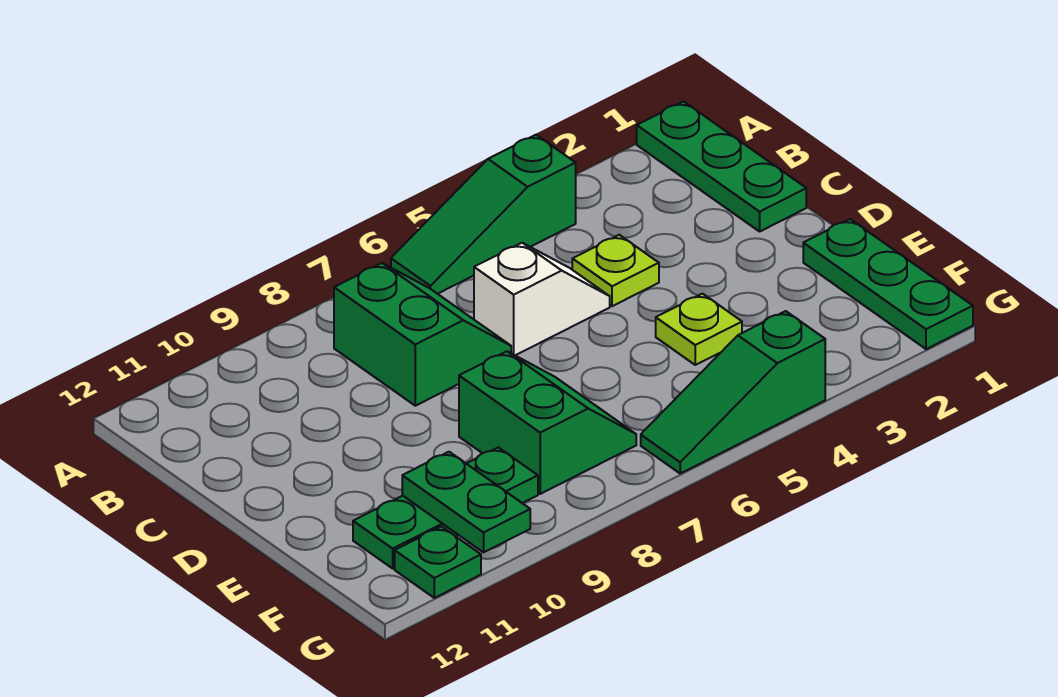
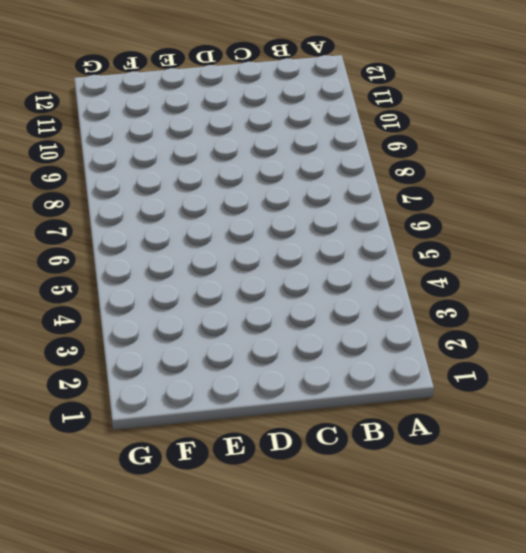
none -> green 1x3 plate [637,102,806,231]
none -> green 1x3 slope [391,135,576,294]
none -> green 2x2 slope [334,263,511,406]

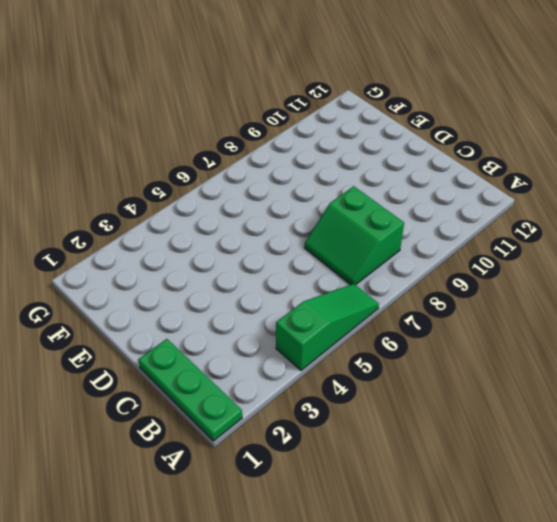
none -> lime 1x1 plate [572,235,659,306]
none -> white 1x2 slope [474,243,610,355]
none -> green 1x3 plate [803,219,973,349]

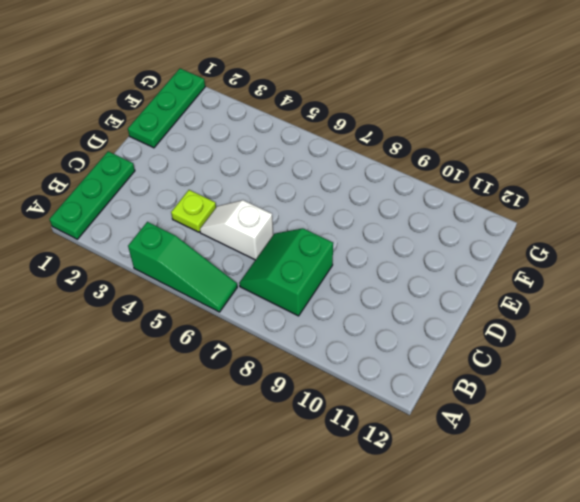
none -> lime 1x1 plate [656,294,742,365]
none -> green 2x2 slope [459,351,636,494]
none -> green 1x3 plate [353,447,538,568]

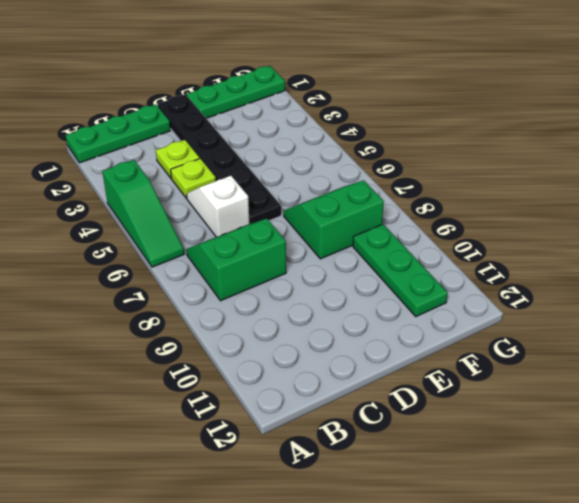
lime 1x1 plate [156,140,200,178] -> lime 1x1 plate moved to [656,294,742,365]
black 1x6 plate [157,95,281,224] -> none
none -> green 1x3 slope [641,311,825,473]
none -> green 1x1 plate [395,527,481,598]
none -> green 1x2 plate [402,452,530,552]

